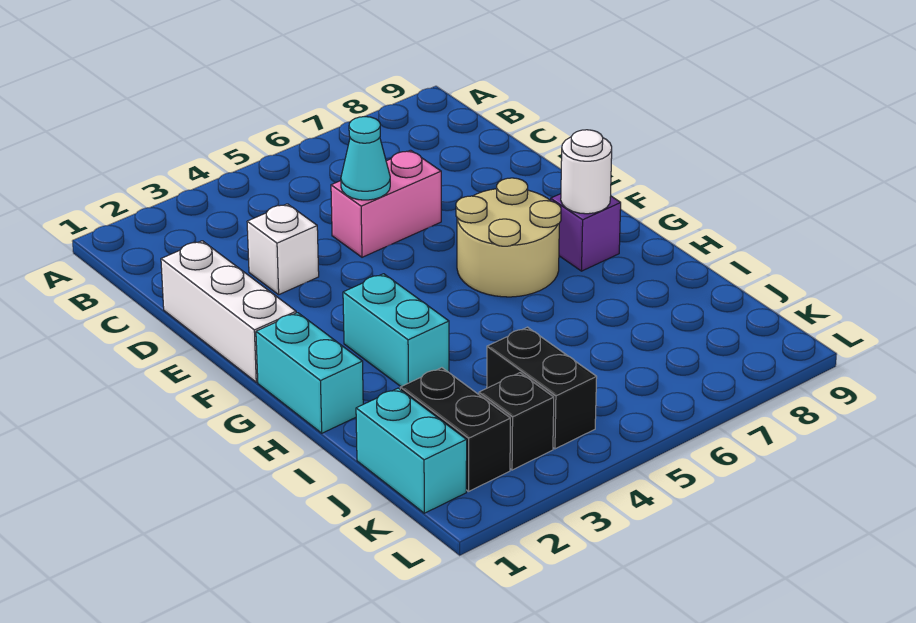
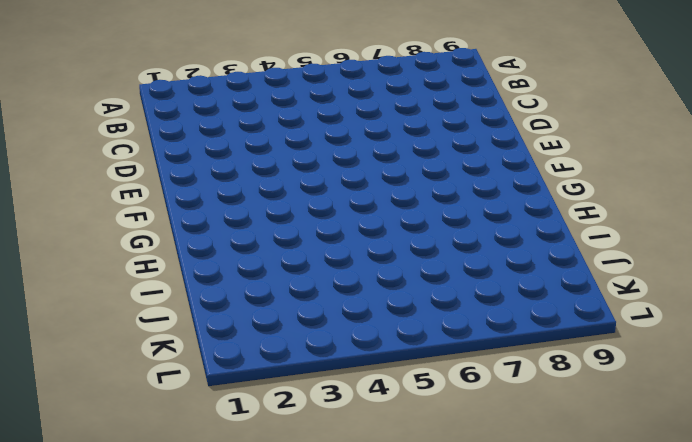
none -> white 1x3 brick [161,241,296,382]
none -> white 1x1 brick [247,204,319,294]
none -> pink 1x2 brick [331,150,441,257]

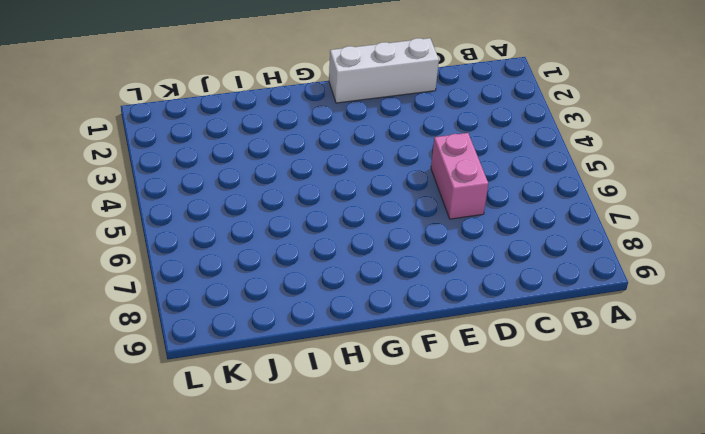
none -> white 1x1 brick [247,204,319,294]
none -> tan 2x2 round brick [456,178,561,297]
none -> cyan 1x2 brick [256,313,363,433]

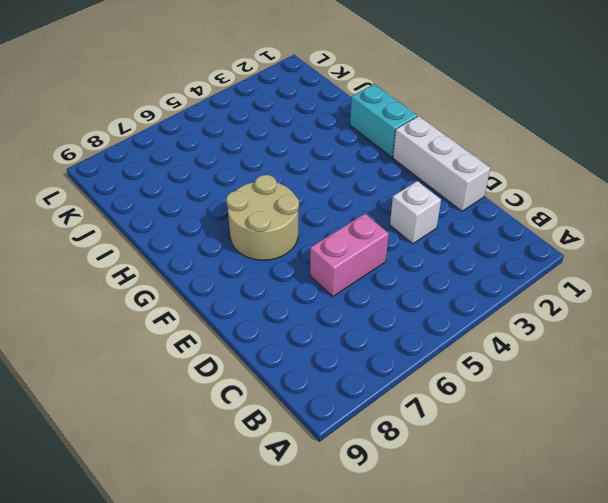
none -> cyan 1x2 brick [343,274,449,386]
none -> purple 1x1 brick [551,194,621,271]
none -> cyan 1x2 brick [356,388,467,513]

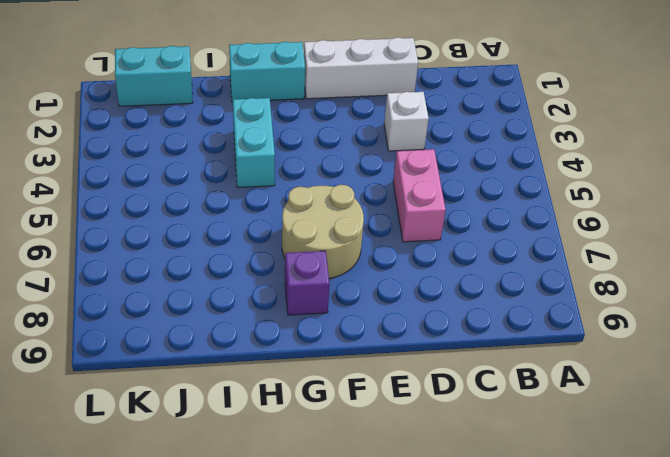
cyan 1x2 brick [233,98,275,187] -> cyan 1x2 brick turned to [343,274,449,386]
none -> black 1x2 brick [400,368,510,491]
none -> black 1x2 brick [487,327,597,449]
none -> black 1x1 brick [479,373,554,470]

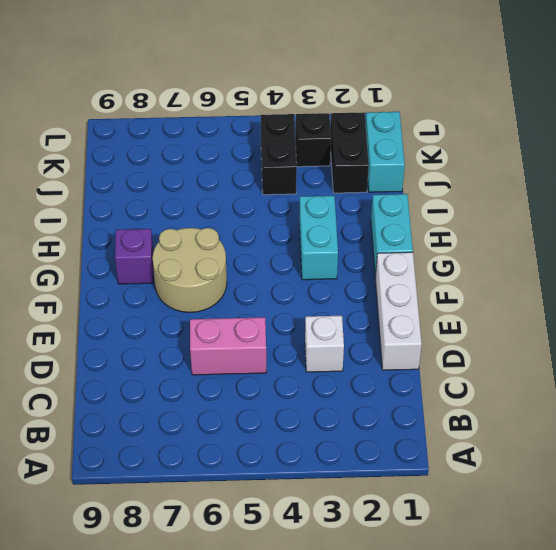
none -> cyan 1x1 cone [341,117,390,200]
none -> white 1x1 round brick [561,130,612,214]

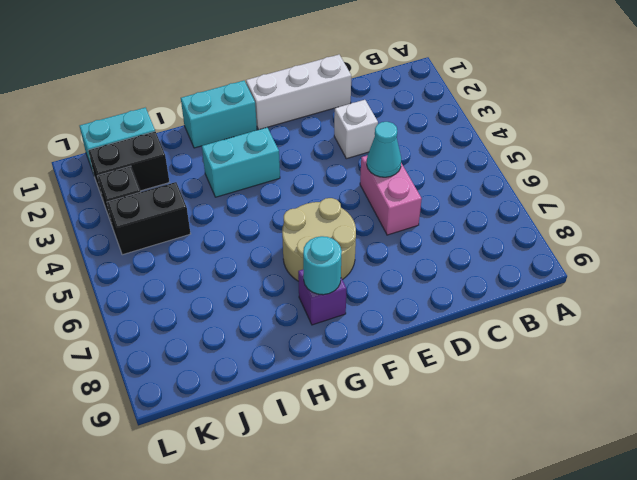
cyan 1x1 round brick [303,236,342,295] -> white 1x1 round brick [561,130,612,214]

